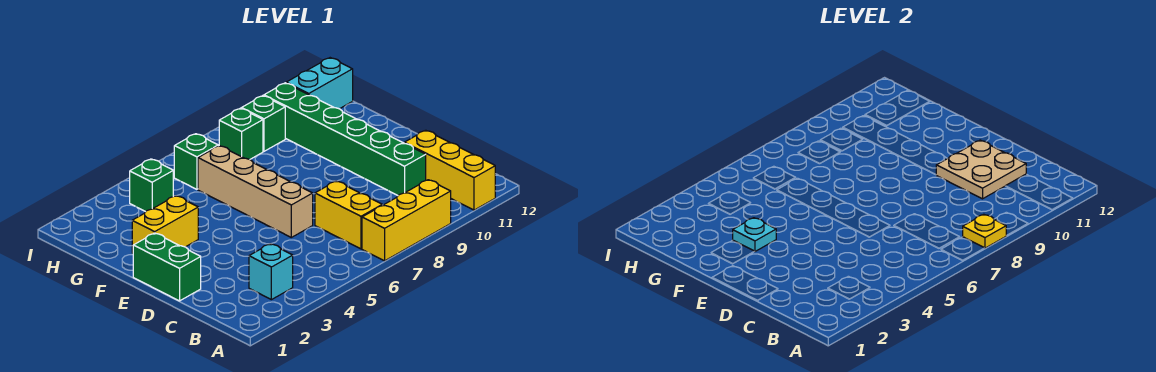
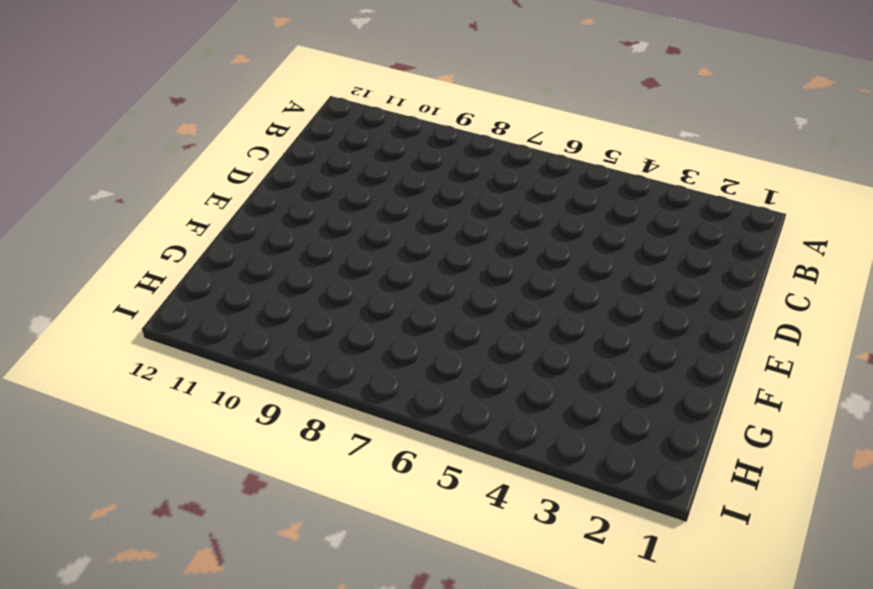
none -> yellow 1x3 brick [362,180,451,261]
none -> yellow 1x3 brick [404,130,495,210]
none -> cyan 1x1 brick [249,244,293,300]

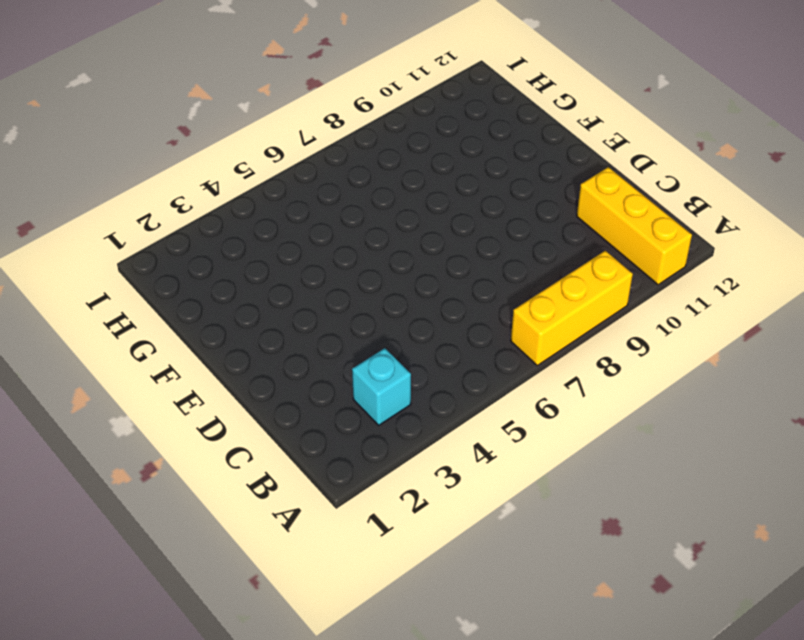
none -> yellow 1x2 brick [315,181,382,249]
none -> green 1x6 brick [264,83,426,195]
none -> green 1x2 brick [133,233,201,301]

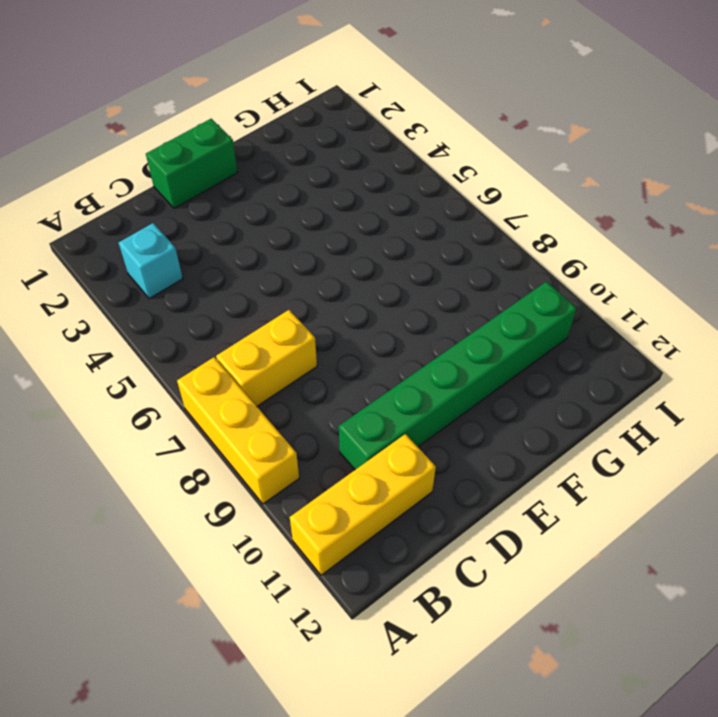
none -> tan 1x4 brick [198,146,313,237]
none -> yellow 1x2 brick [132,196,198,253]
none -> green 1x1 brick [130,159,173,212]

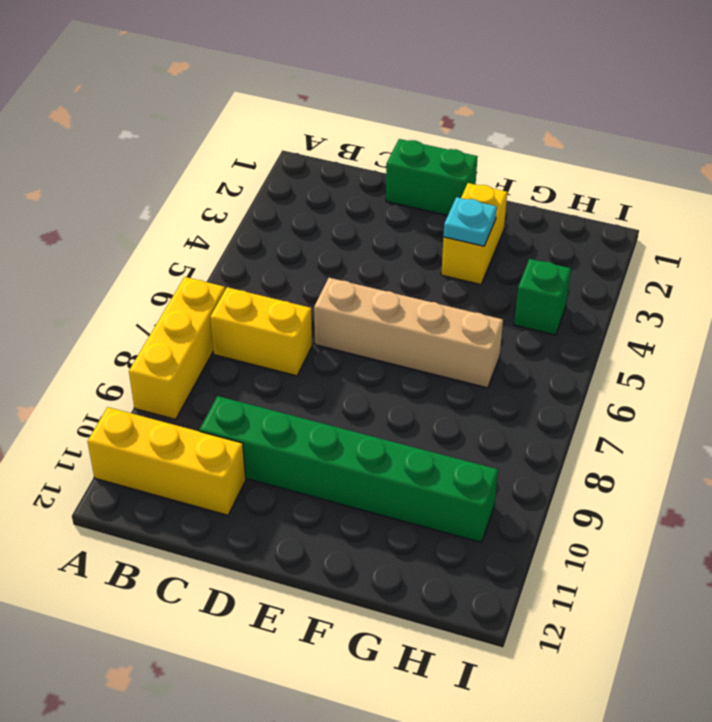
none -> cyan 1x1 brick [249,244,293,300]
none -> green 1x1 brick [174,134,218,189]
none -> green 1x1 brick [219,108,263,159]

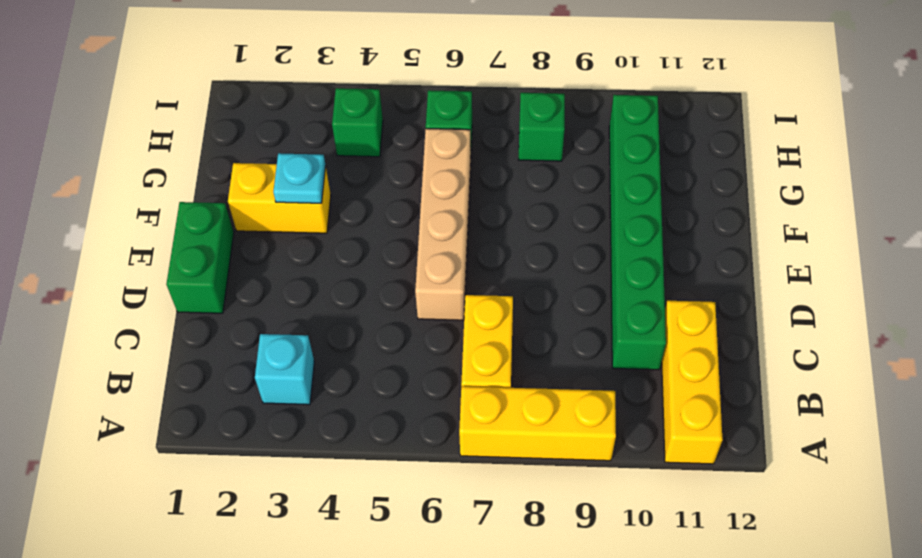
none -> green 1x1 brick [242,96,285,151]
none -> cyan 1x2 brick [286,58,353,109]
none -> yellow 1x1 plate [963,214,1006,248]

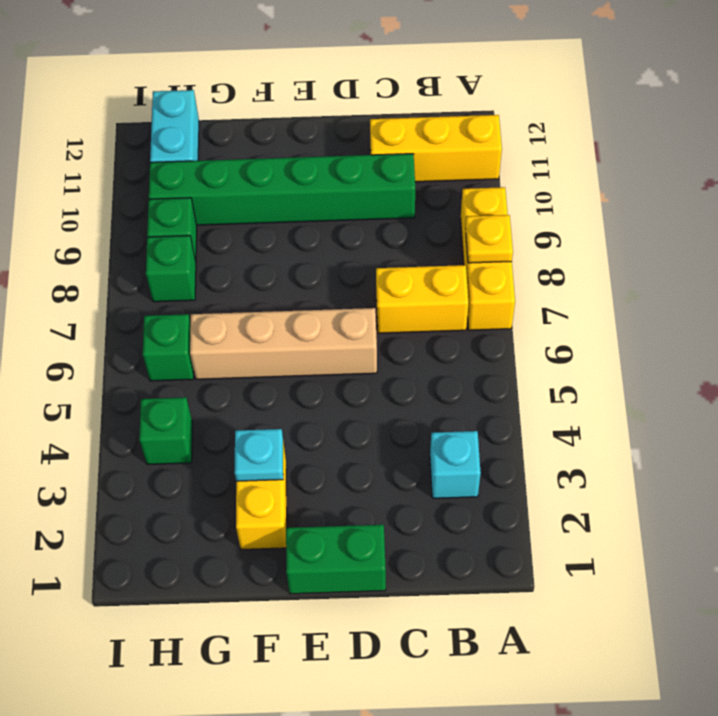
none -> tan 2x2 plate [936,140,1026,199]

